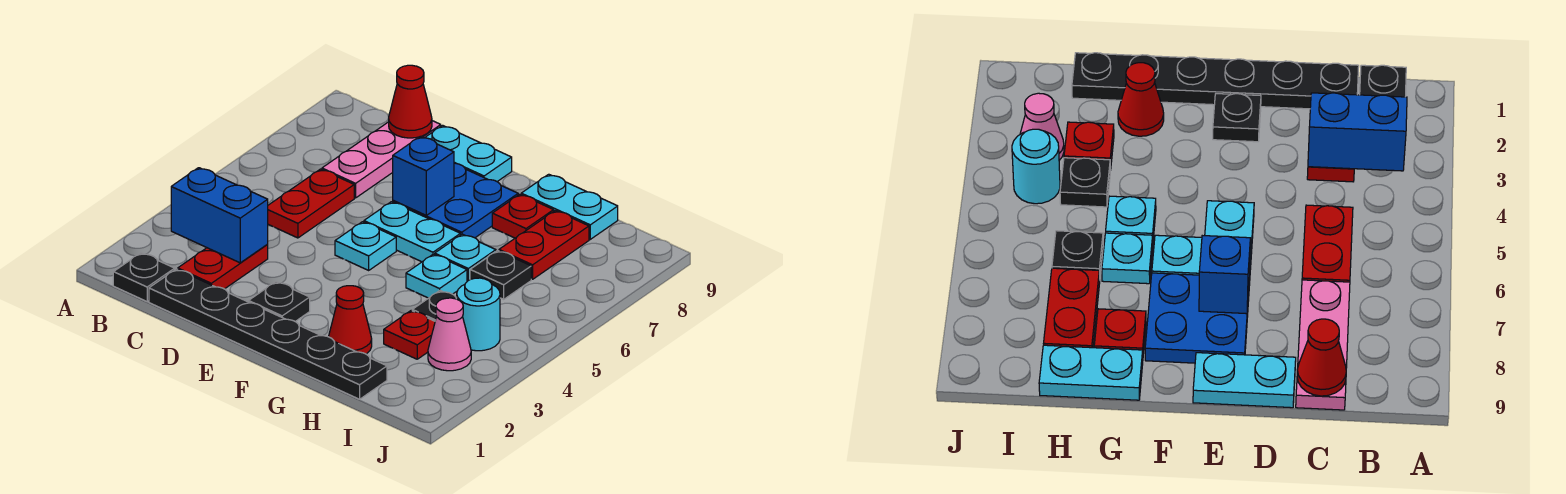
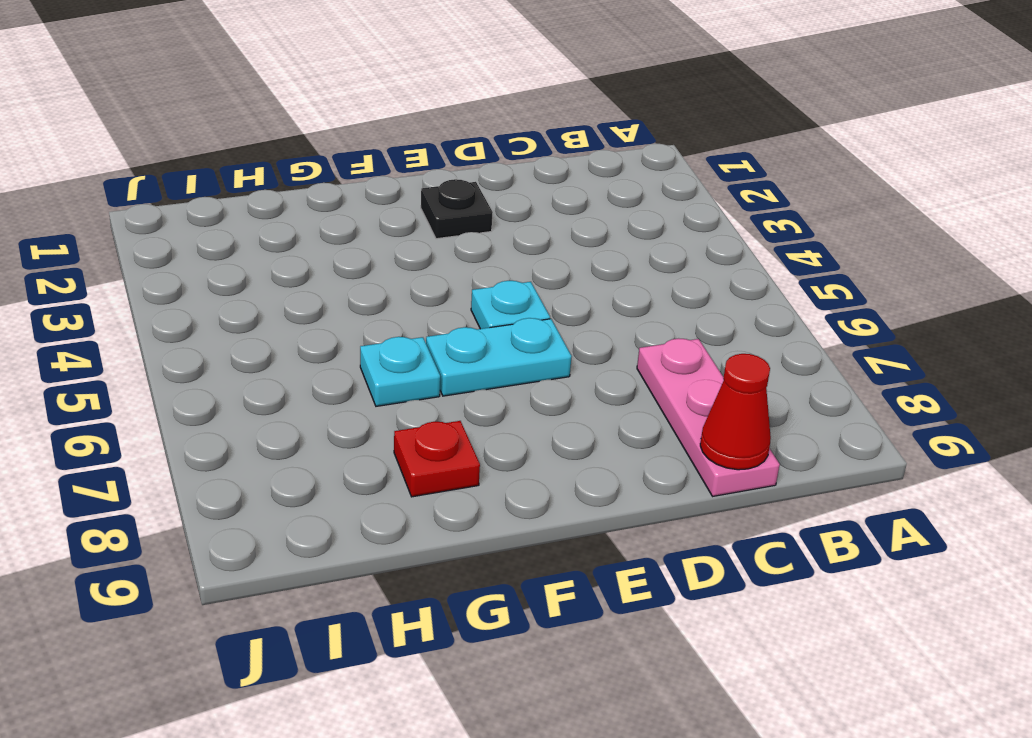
none -> black 1x1 plate [113,253,175,301]
none -> black 1x6 plate [149,269,387,399]
none -> red 1x2 plate [178,245,268,289]

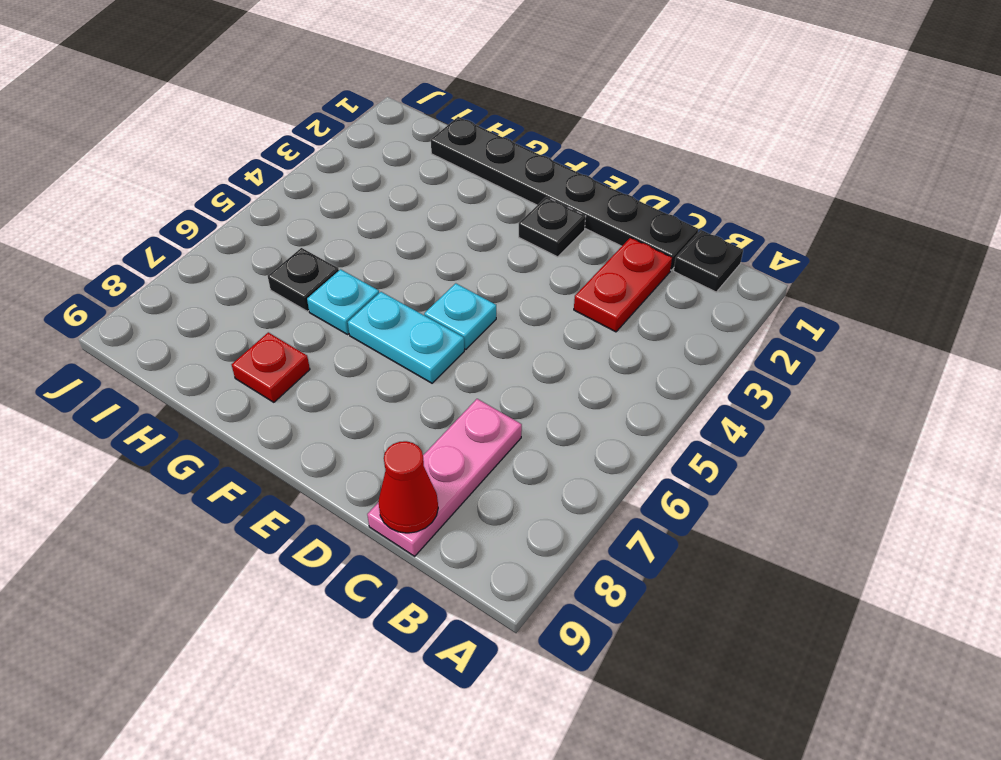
none -> red 1x2 plate [268,169,354,238]
none -> cyan 1x2 plate [425,125,512,181]
none -> blue 2x2 plate [393,163,518,238]

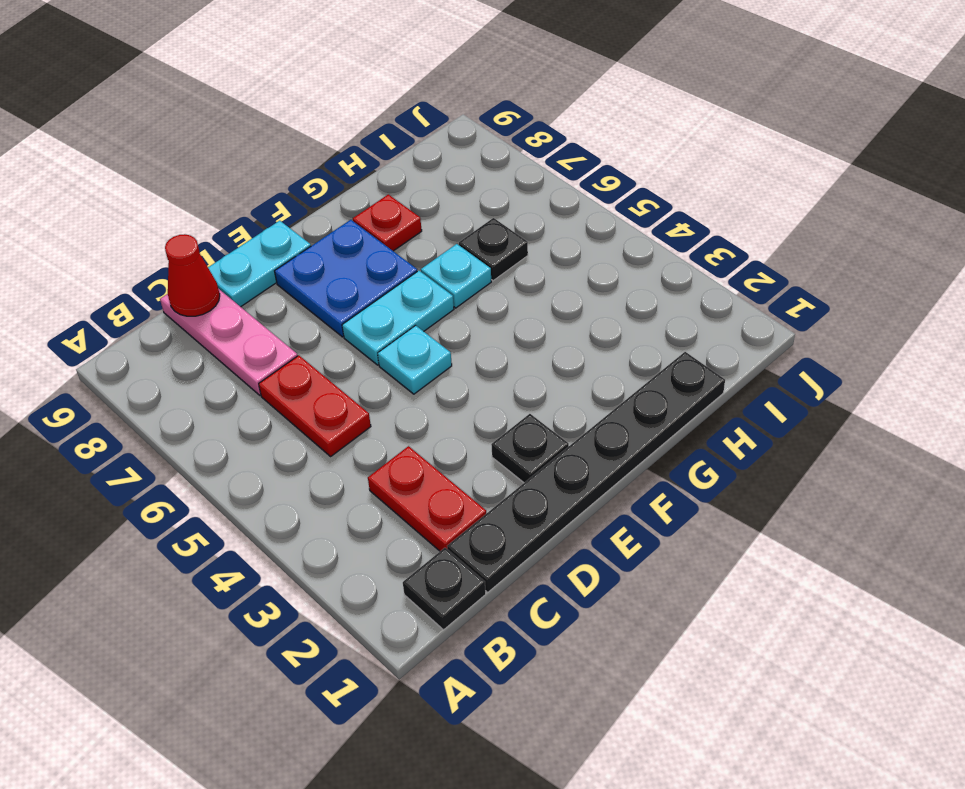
none -> red 1x1 cone [329,286,372,354]
none -> cyan 1x1 plate [406,254,467,298]
none -> cyan 1x2 plate [521,174,618,239]

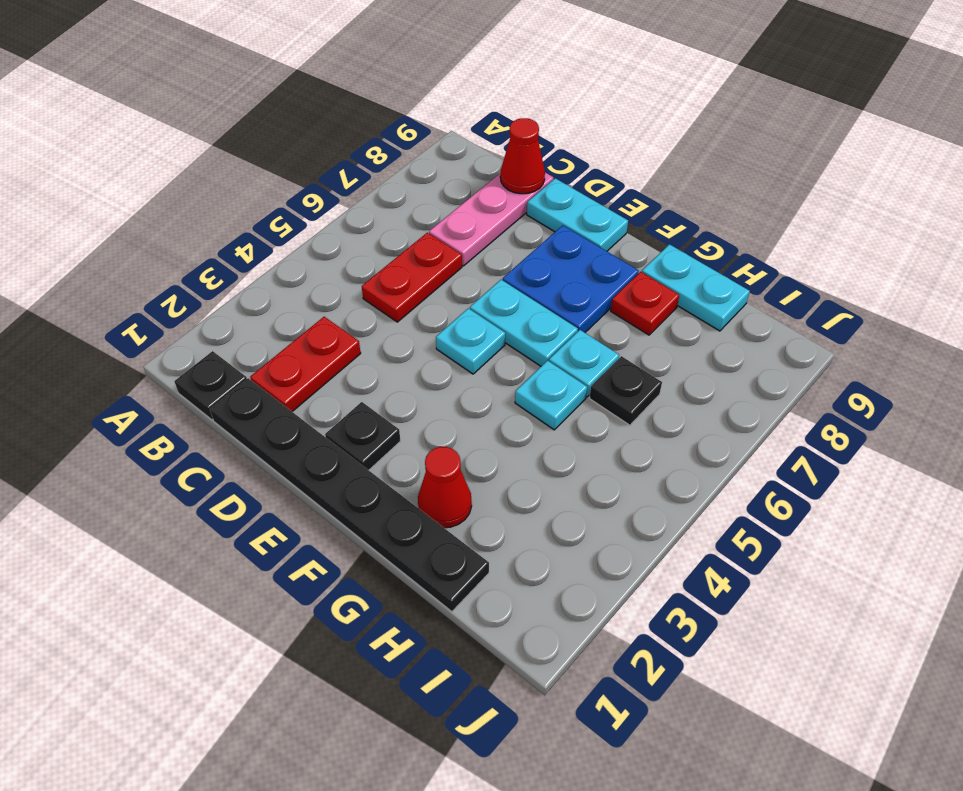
none -> red 1x1 plate [384,311,435,359]
none -> black 1x1 plate [412,291,457,321]
none -> red 1x2 plate [499,211,589,279]

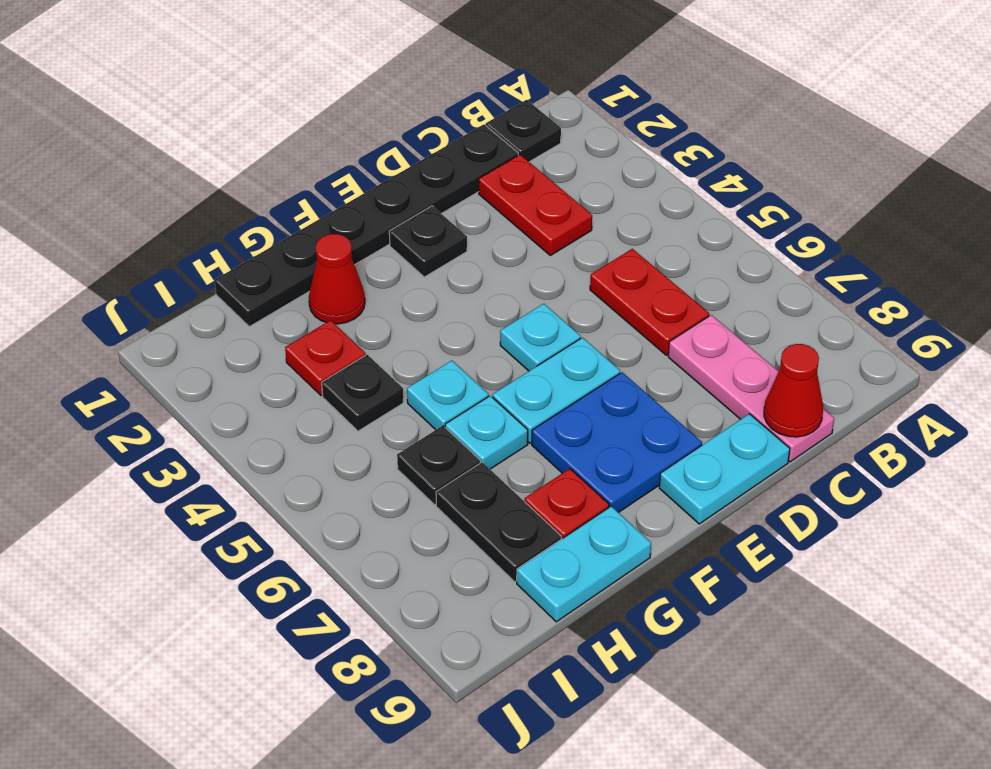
black 1x2 plate [436,462,561,582] -> red 1x2 plate [499,211,589,279]
none -> pink 1x1 cone [428,298,471,371]
none -> cyan 1x1 round brick [457,278,500,351]
none -> blue 1x2 brick [171,168,268,263]

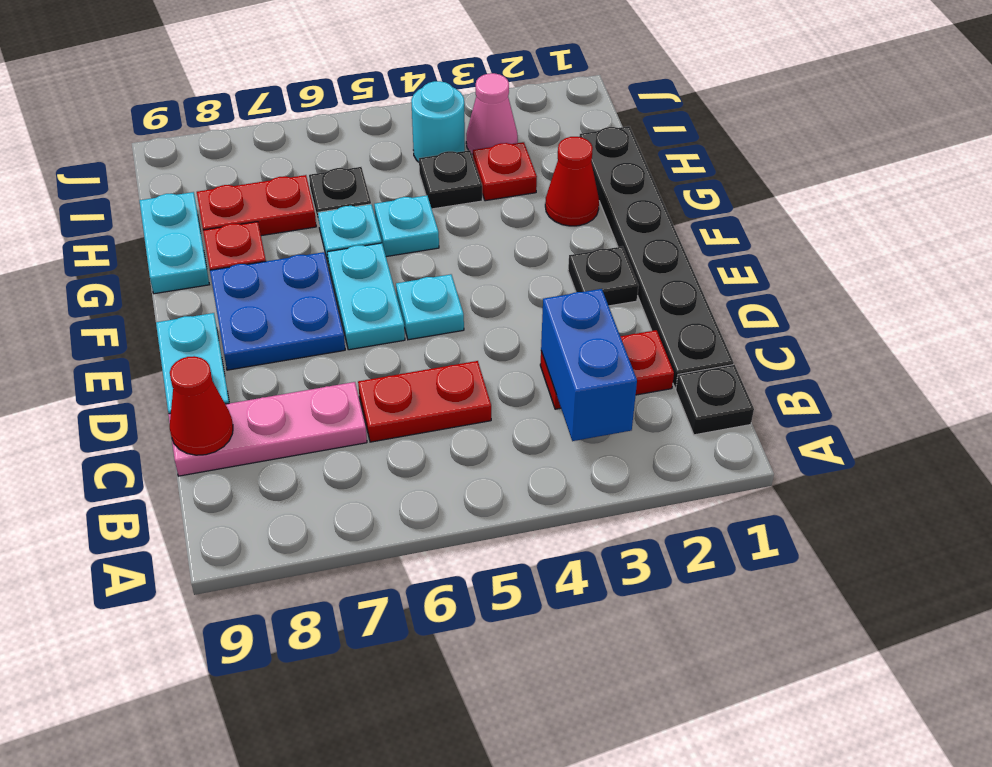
none -> blue 1x1 brick [393,136,454,215]

